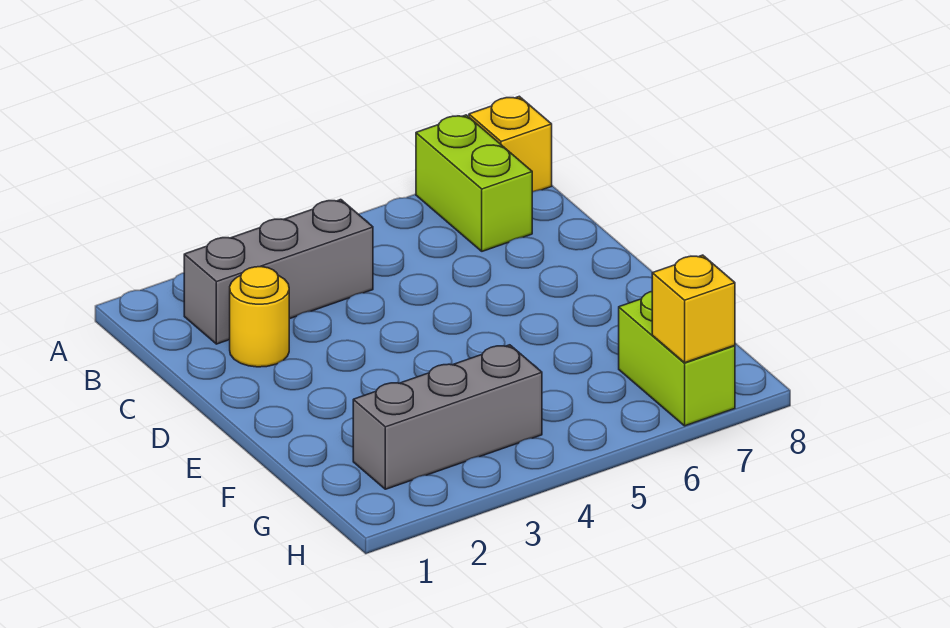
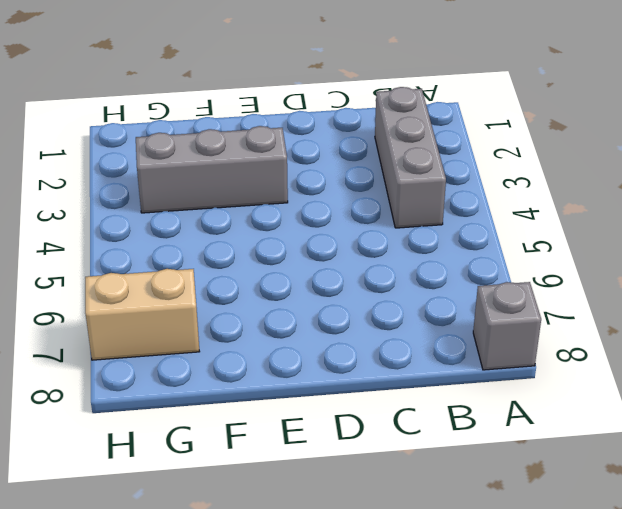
grey 1x1 brick [473,282,541,370] -> yellow 1x1 brick [469,96,552,192]
grey 1x3 brick [136,126,288,213] -> grey 1x3 brick turned to [353,345,542,489]
tan 1x2 brick [85,269,200,360] -> lime 1x2 brick [619,292,735,426]
none -> lime 1x2 brick [416,115,532,251]
none -> yellow 1x1 round brick [230,267,289,367]

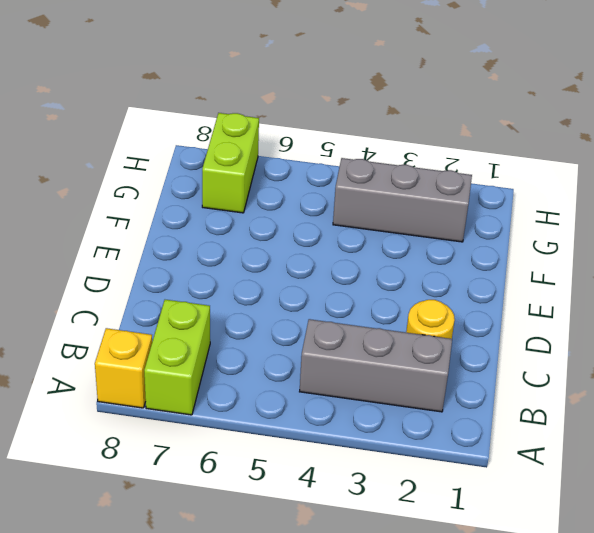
none -> yellow 1x1 brick [652,255,735,363]

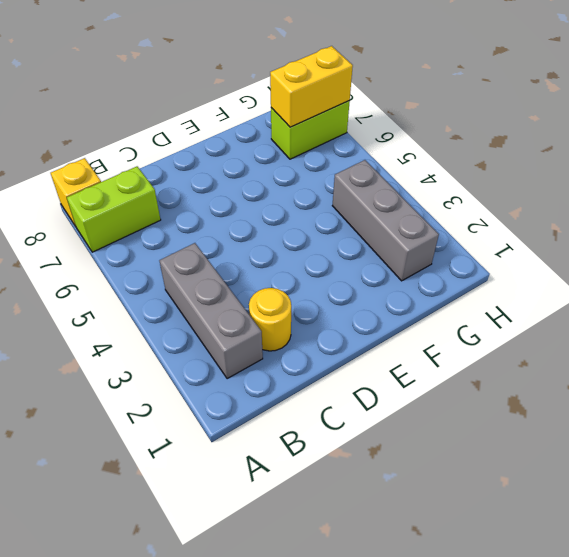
yellow 1x2 brick [270,46,353,127] -> yellow 1x1 brick [652,255,735,363]

